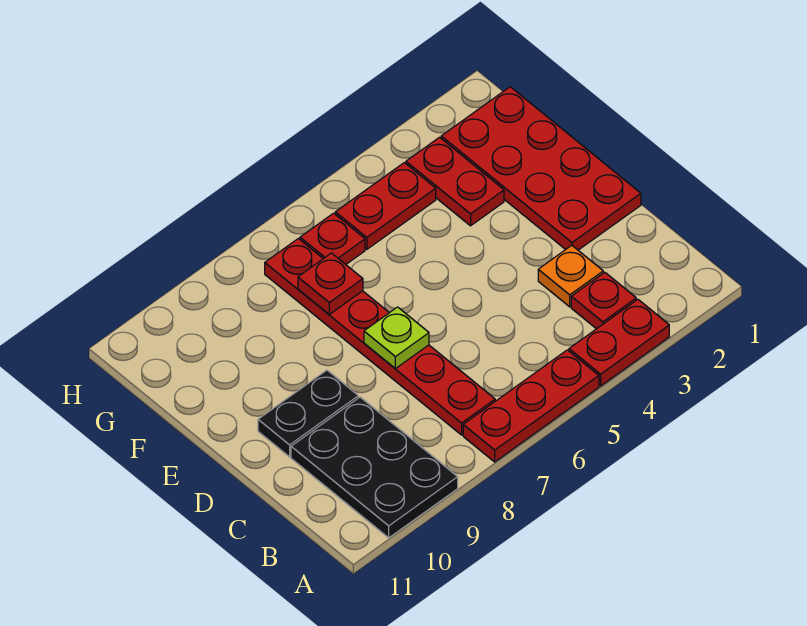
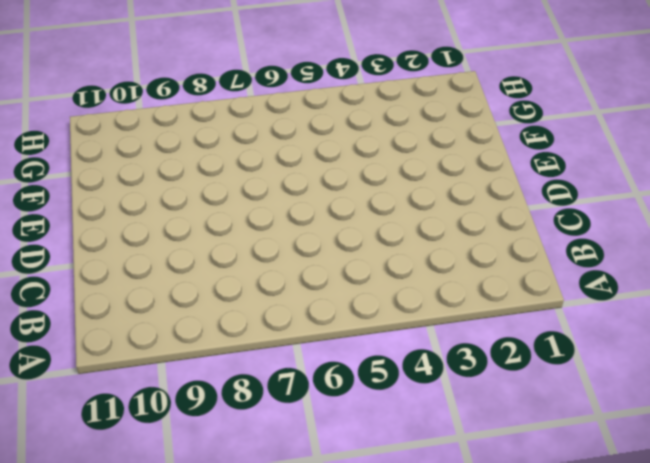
none -> red 1x2 plate [569,300,669,386]
none -> red 1x3 plate [463,350,599,462]
none -> black 2x3 plate [291,397,458,538]

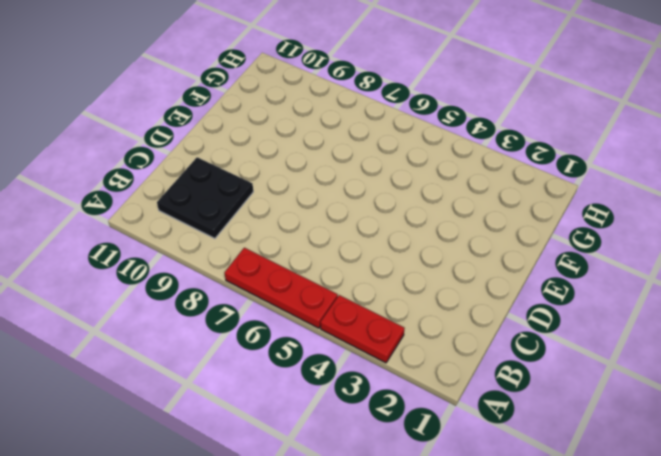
black 2x2 plate [157,157,253,238] -> black 2x3 plate [291,397,458,538]
none -> red 1x1 plate [571,272,636,329]
none -> red 1x6 plate [265,239,495,435]
none -> orange 1x1 plate [538,245,603,307]

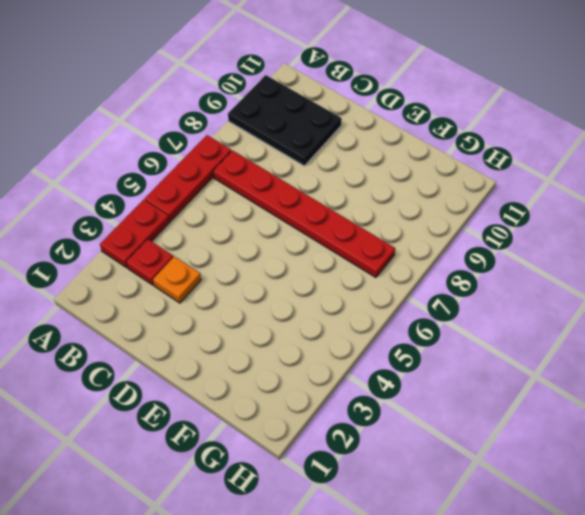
none -> red 2x4 plate [441,87,641,250]
none -> black 1x2 plate [258,370,358,457]
none -> red 1x2 plate [406,137,504,226]

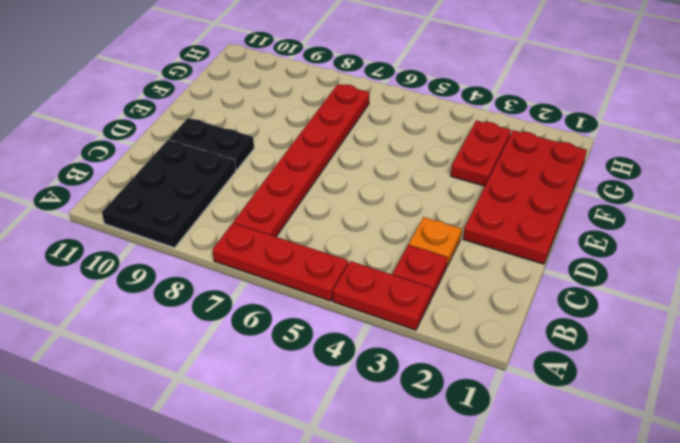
none -> red 1x2 plate [335,163,436,249]
none -> red 1x1 plate [300,213,365,264]
none -> lime 1x1 plate [364,307,429,369]

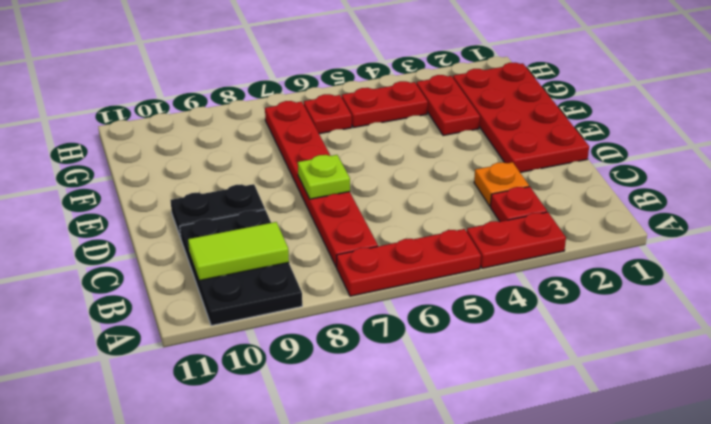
lime 1x2 tile [188,222,289,281] -> none
none -> red 1x1 plate [298,253,363,314]

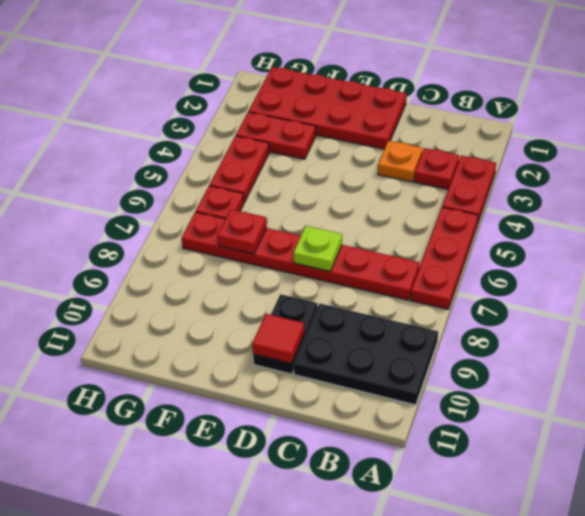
red 1x1 tile [252,314,304,364] -> none

